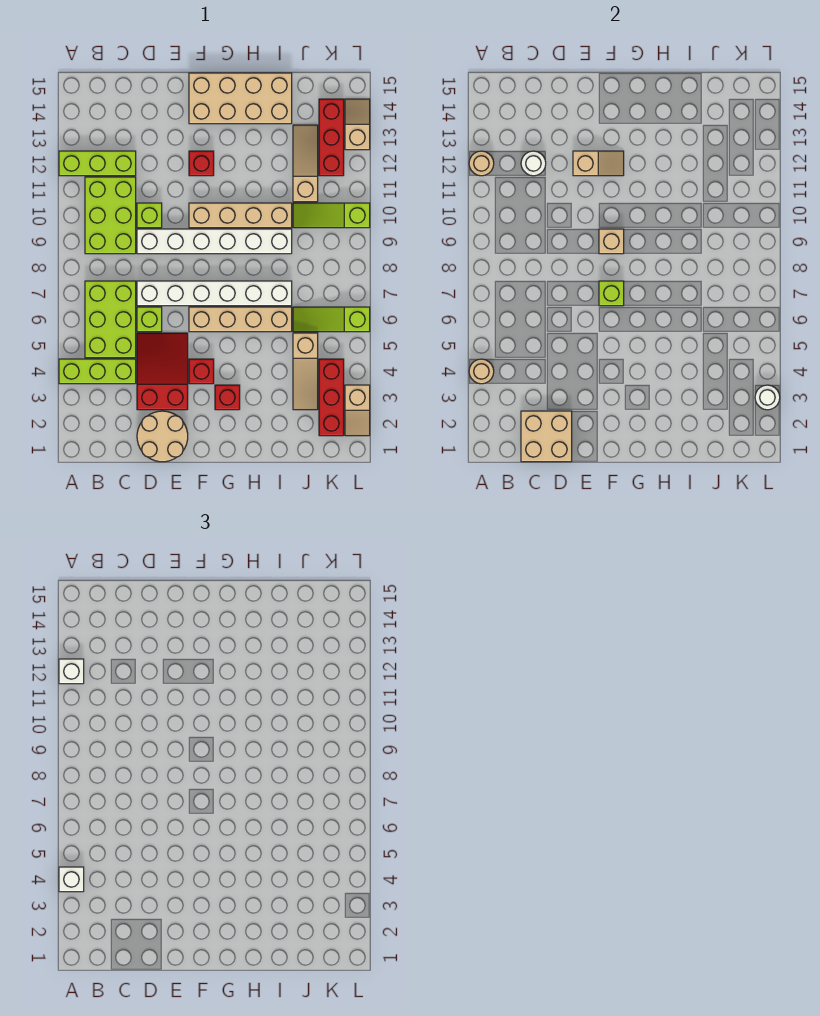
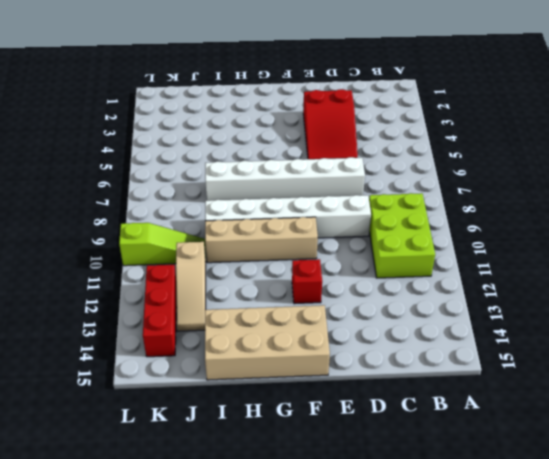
none -> lime 1x3 brick [59,359,136,384]
none -> lime 1x3 brick [59,151,136,176]
none -> lime 2x3 brick [85,281,136,358]
none -> tan 2x2 round brick [137,411,188,462]

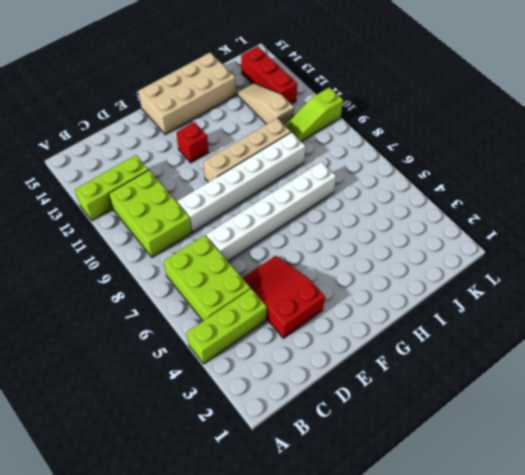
none -> tan 2x2 round brick [137,411,188,462]
none -> lime 1x1 brick [137,307,162,332]
none -> lime 1x1 brick [137,203,162,228]
none -> red 1x1 brick [189,359,214,384]

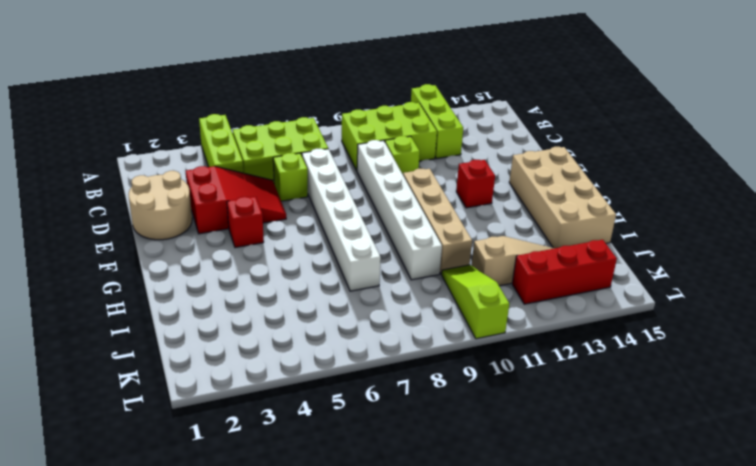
none -> tan 1x4 brick [189,307,292,332]
none -> red 1x1 brick [215,385,240,410]
none -> tan 1x3 slope [293,333,318,410]
none -> lime 1x3 slope [293,307,370,332]

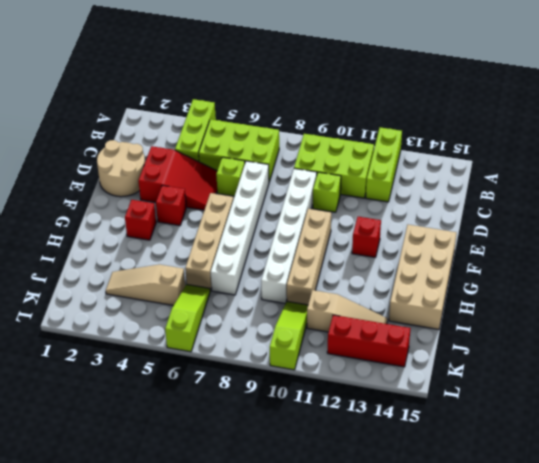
none -> red 1x3 brick [319,359,344,436]
none -> tan 1x2 slope [345,385,370,436]
none -> tan 1x2 slope [345,99,370,150]
none -> tan 1x1 round brick [469,359,494,384]

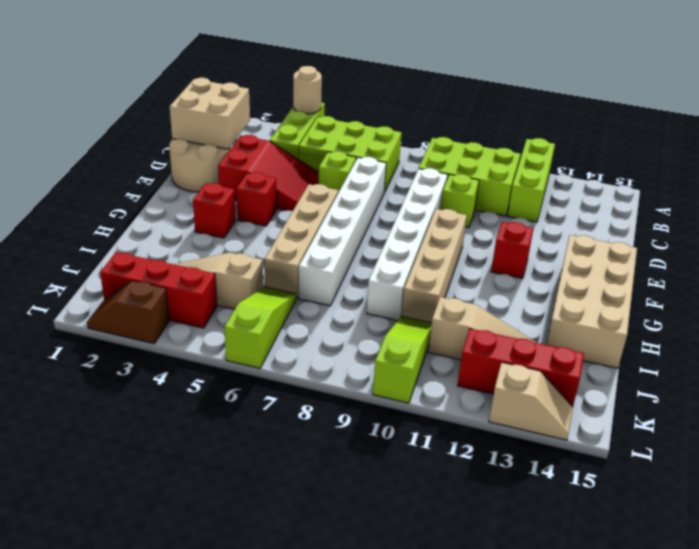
brown 1x2 slope [87,281,169,344] -> tan 1x2 slope [345,385,370,436]
none -> tan 1x1 round brick [469,151,494,176]
none -> white 1x1 round brick [521,151,546,176]
none -> tan 1x2 slope [573,151,624,176]
none -> lime 1x1 brick [599,281,624,306]

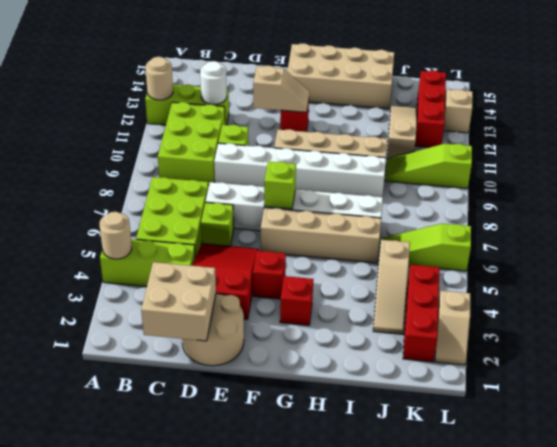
none -> tan 1x1 brick [599,229,624,254]
none -> white 1x1 round brick [755,385,780,410]
none -> white 1x1 brick [59,867,84,892]
none -> white 1x1 brick [59,659,84,684]

